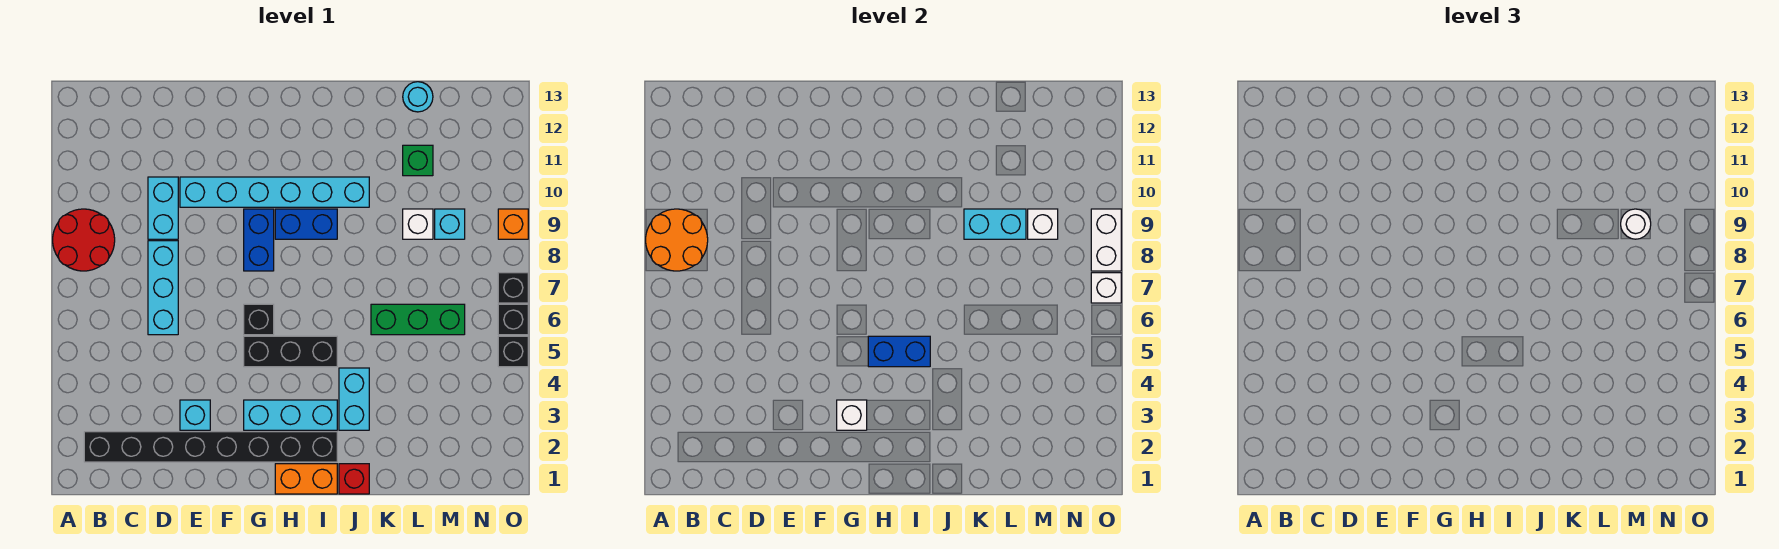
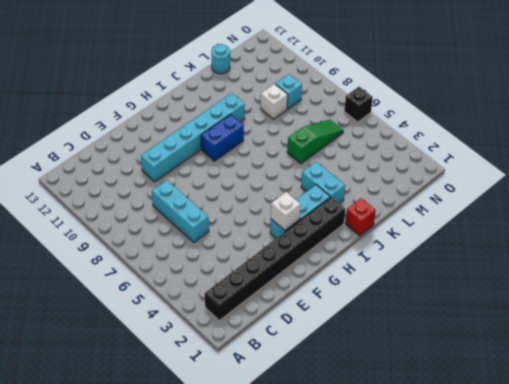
green 1x3 slope [287,120,343,164] -> green 1x3 brick [371,304,465,335]
none -> red 2x2 round brick [53,209,115,271]
none -> cyan 1x2 brick [148,177,178,239]
none -> cyan 1x1 brick [180,400,210,430]
none -> black 1x3 brick [244,336,337,367]

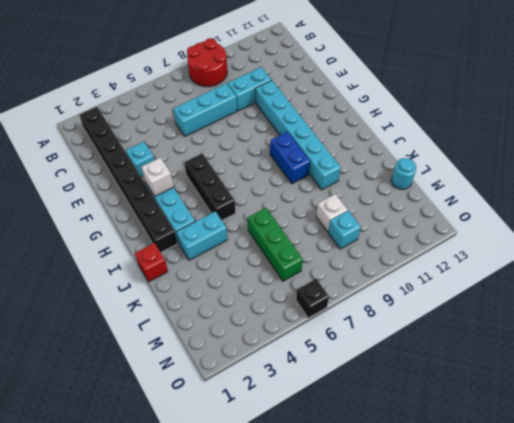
none -> black 1x1 brick [244,304,274,335]
none -> blue 1x2 brick [244,209,274,271]
none -> orange 1x2 brick [275,464,337,494]
none -> green 1x1 brick [403,145,433,176]

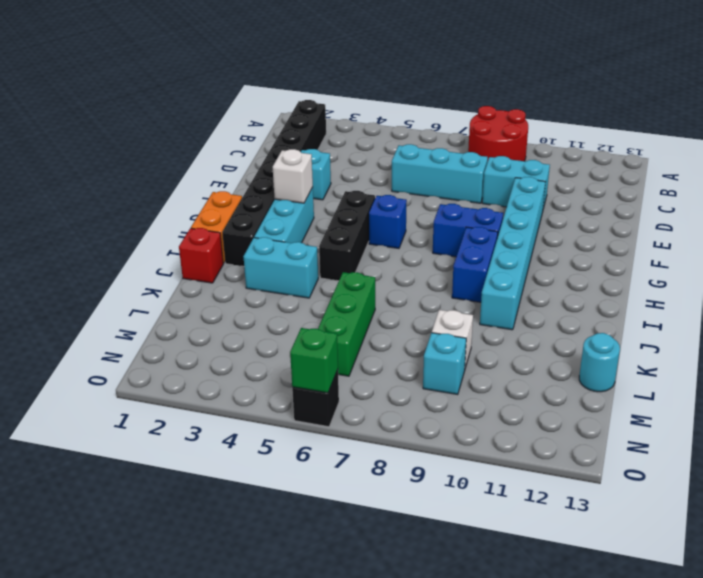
blue 1x1 brick [369,195,407,248] -> black 1x1 brick [244,304,274,335]
green 1x1 brick [290,328,338,393] -> green 1x1 brick moved to [403,145,433,176]
none -> black 1x1 brick [498,336,528,367]
none -> black 1x1 brick [498,273,528,303]
none -> orange 1x1 brick [498,209,528,239]
none -> orange 2x2 round brick [646,209,708,271]

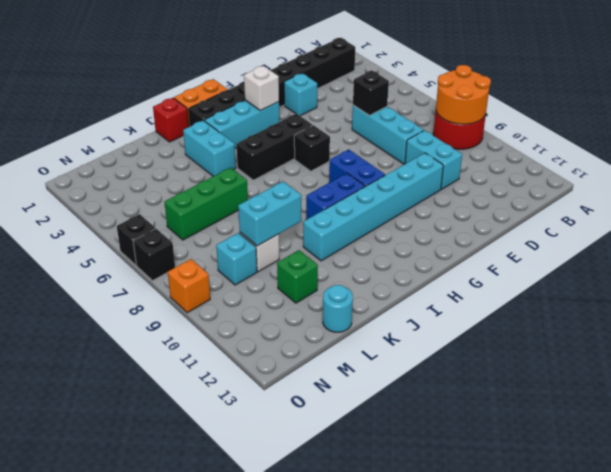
black 1x1 brick [353,70,389,116] -> black 1x1 brick moved to [498,336,528,367]
none -> blue 1x2 brick [868,336,930,367]
none -> white 1x1 brick [1028,209,1058,239]
none -> white 1x1 brick [1091,273,1121,303]
none -> white 1x2 brick [1091,209,1121,271]

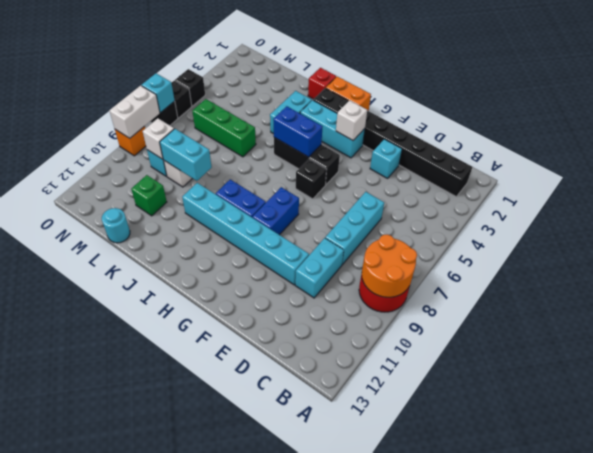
cyan 1x1 brick [142,73,175,113] -> white 1x1 brick [1091,273,1121,303]
none -> white 1x1 round brick [1621,209,1651,239]

